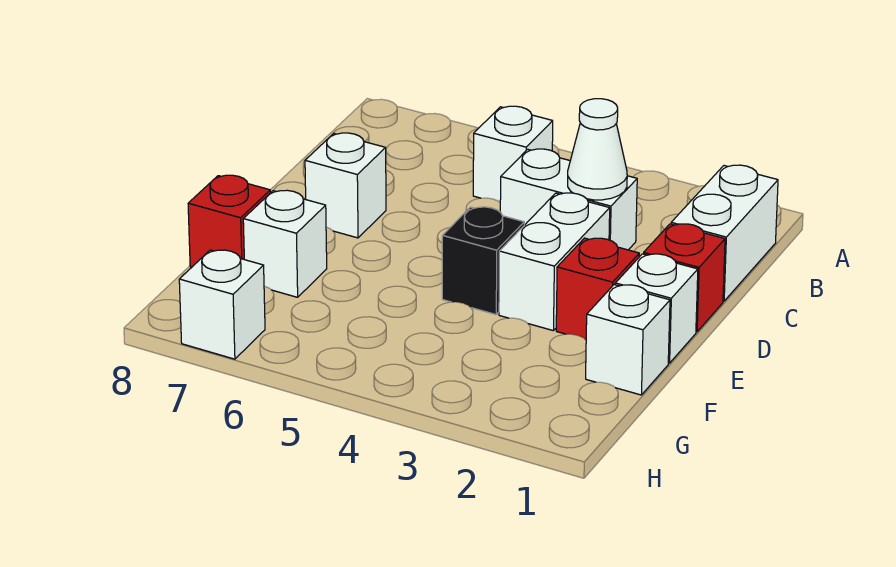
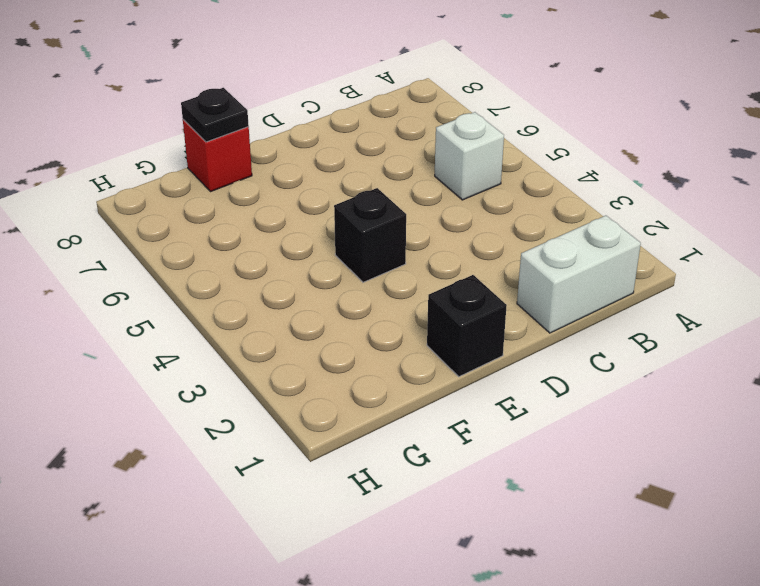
black 1x1 brick [427,275,507,377] -> white 1x1 brick [615,254,698,363]
black 1x1 plate [181,88,249,142] -> none
none -> white 1x2 brick [500,149,637,250]
none -> red 1x1 brick [644,224,725,332]
none -> white 1x2 brick [499,193,610,331]

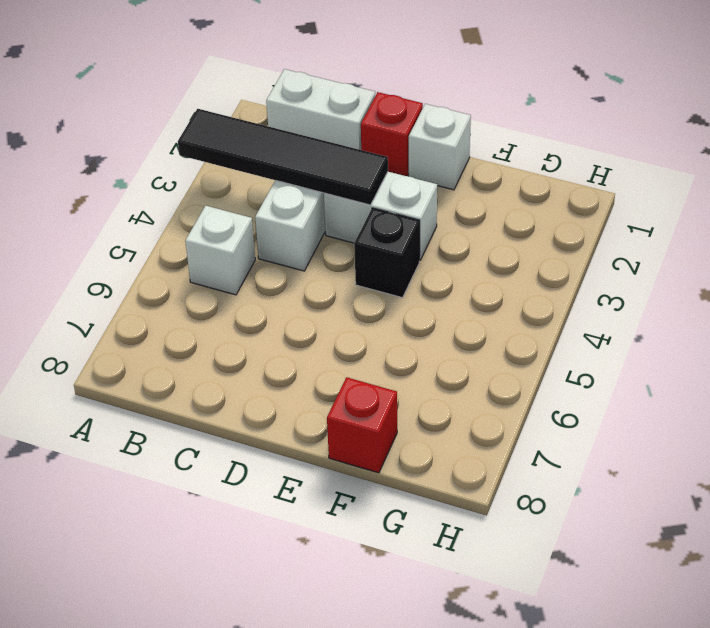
black 1x4 tile [178,109,388,205] -> white 1x1 cone [568,99,627,200]
none -> white 1x1 brick [305,133,386,238]
none -> red 1x1 brick [556,238,639,340]
none -> white 1x1 brick [586,285,670,395]

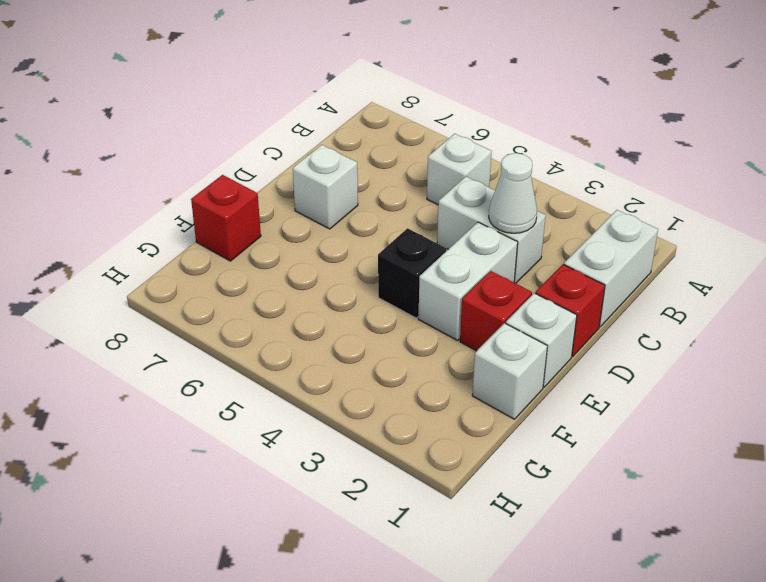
none -> white 1x1 brick [243,190,327,297]
none -> white 1x1 brick [179,250,265,359]

